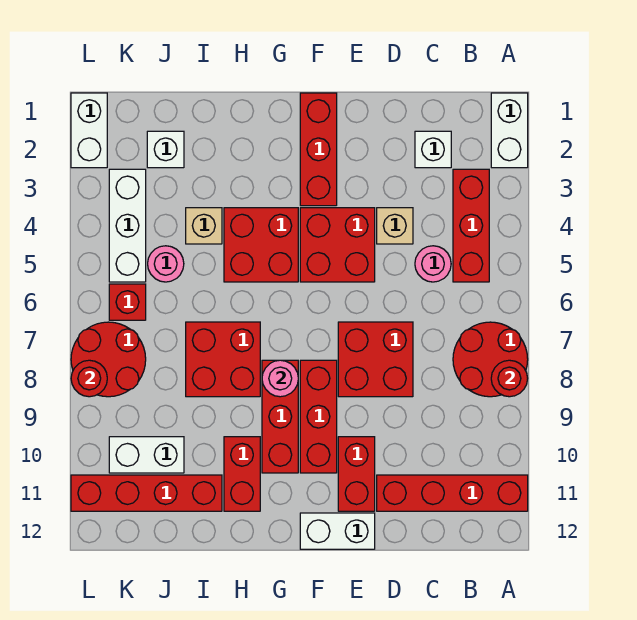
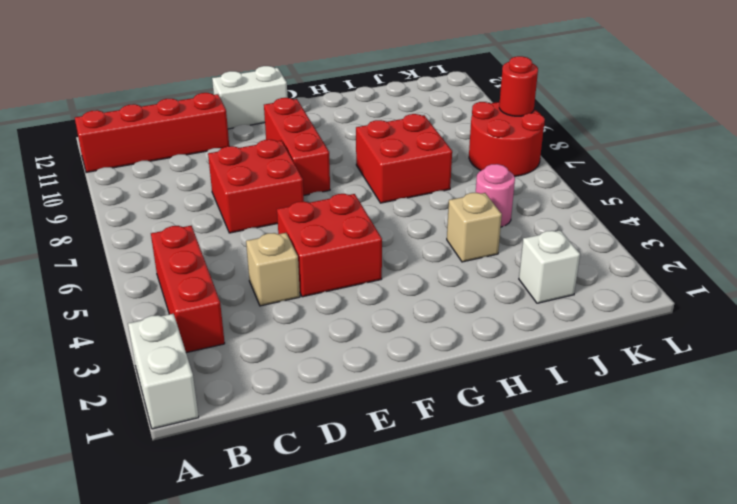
none -> red 2x2 round brick [453,322,528,397]
none -> white 1x1 brick [415,131,451,168]
none -> pink 1x1 round brick [415,246,451,282]

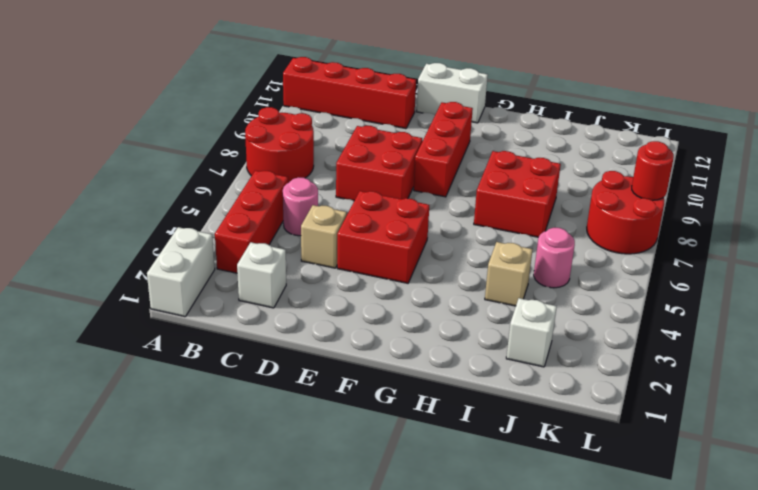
none -> red 1x2 brick [338,437,375,511]
none -> red 1x3 brick [300,93,337,206]
none -> red 2x2 brick [224,208,298,282]

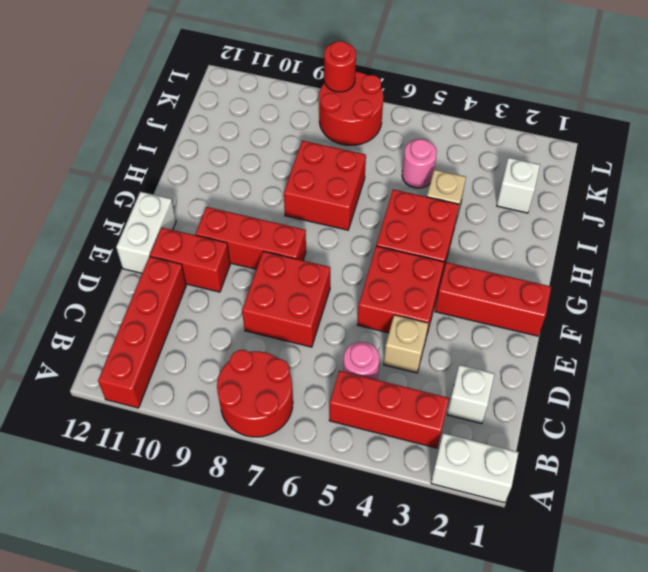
none -> red 1x3 brick [262,360,298,473]
none -> red 1x2 brick [224,437,260,511]
none -> red 1x4 brick [71,475,222,511]

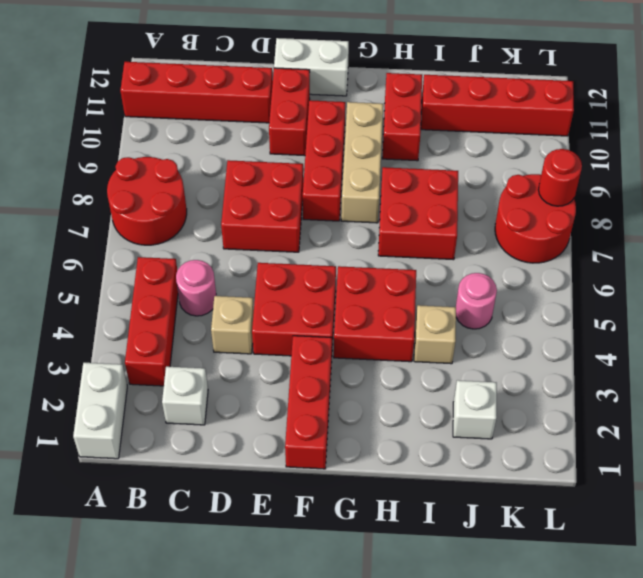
tan 1x3 brick [341,102,383,223] -> red 1x3 brick [262,360,298,473]
none -> white 1x2 brick [109,437,184,473]
none -> white 1x3 brick [109,169,146,282]
none -> red 1x1 brick [109,284,146,320]

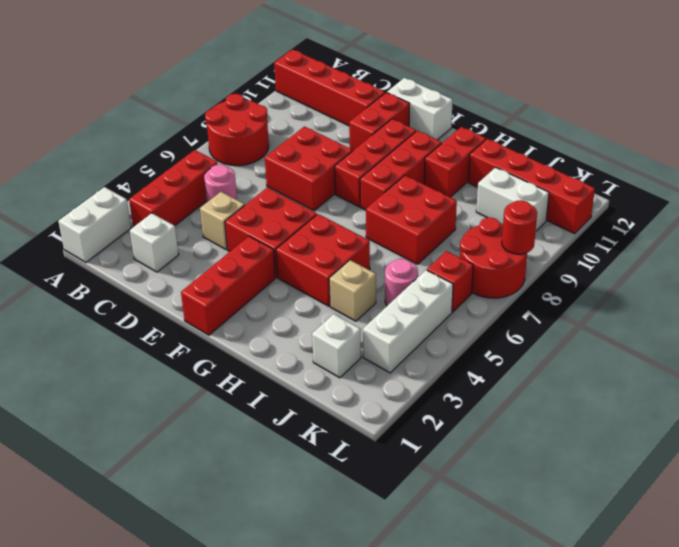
none -> white 1x2 brick [71,93,107,168]
none -> red 1x1 round brick [491,360,528,397]
none -> pink 1x1 round brick [262,360,298,397]

